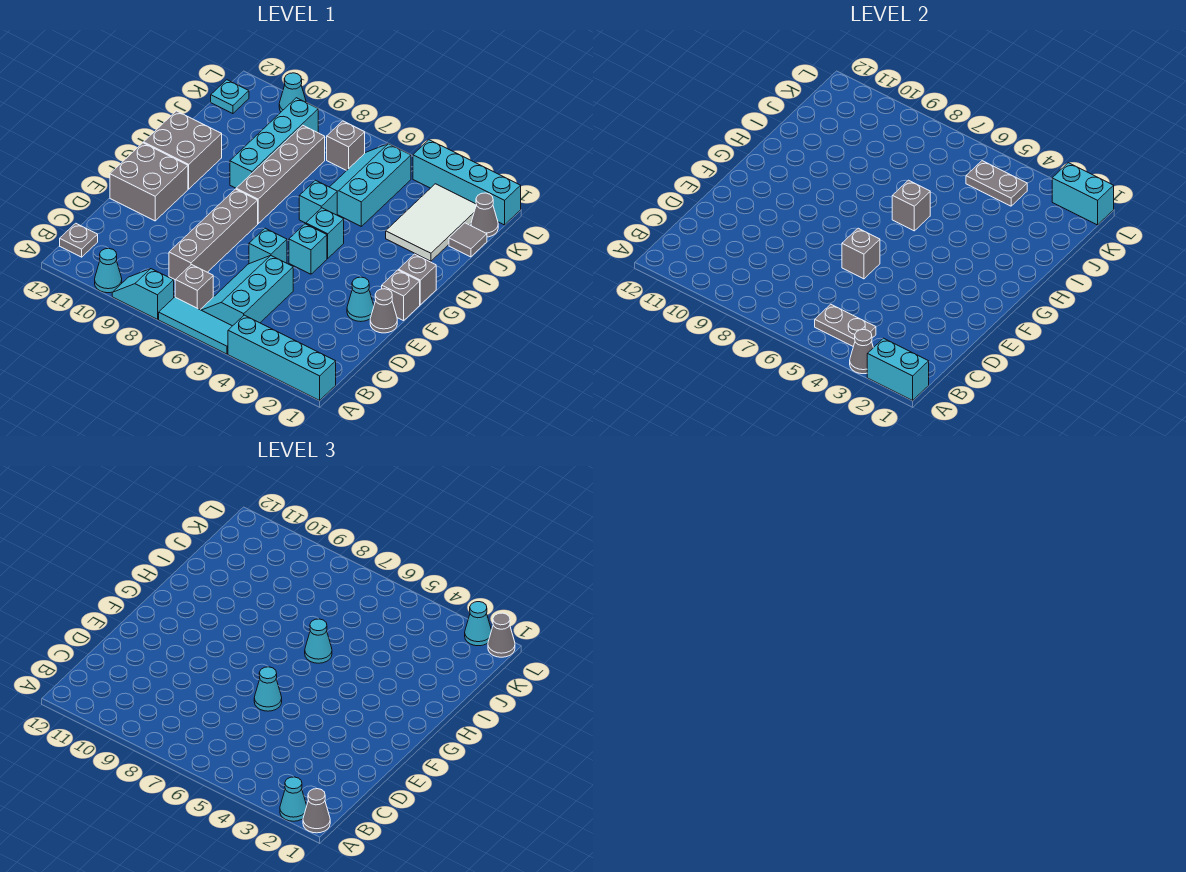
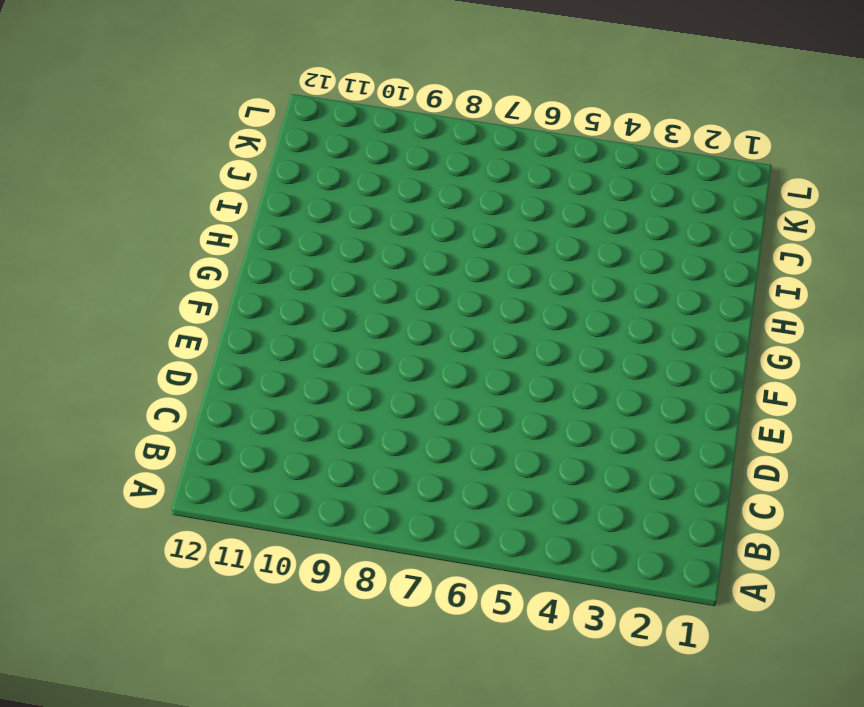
none -> cyan 1x4 brick [228,315,336,400]
none -> cyan 1x3 tile [159,297,232,354]
none -> cyan 1x2 slope [112,269,174,319]
none -> cyan 1x1 cone [95,248,122,293]

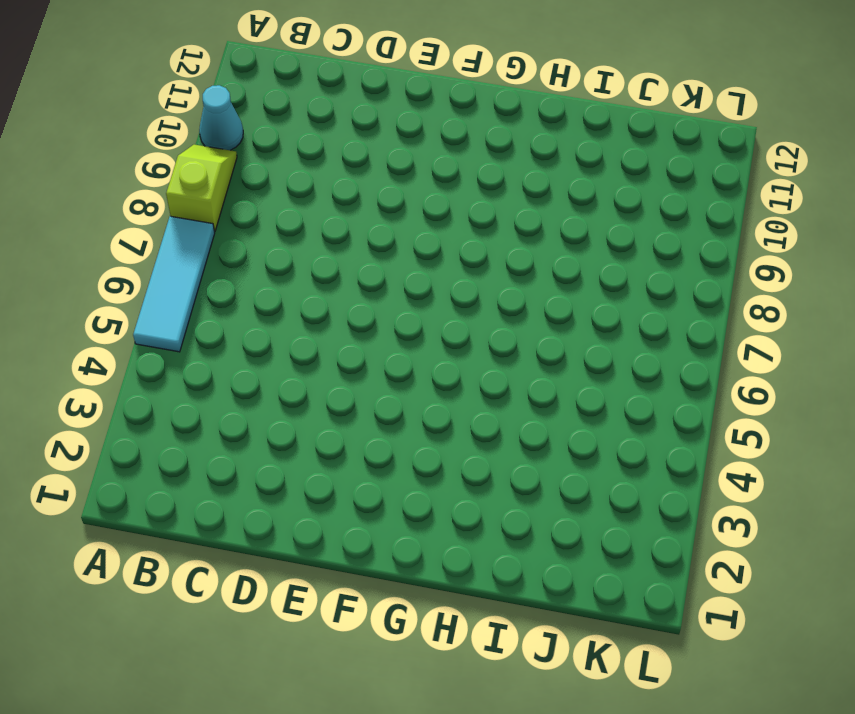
lime 1x2 slope [166,144,237,231] -> cyan 1x2 slope [112,269,174,319]
none -> cyan 1x4 brick [228,315,336,400]
none -> cyan 2x3 slope [200,256,293,326]
none -> grey 1x1 brick [175,265,213,309]
none -> grey 1x1 plate [60,223,98,257]

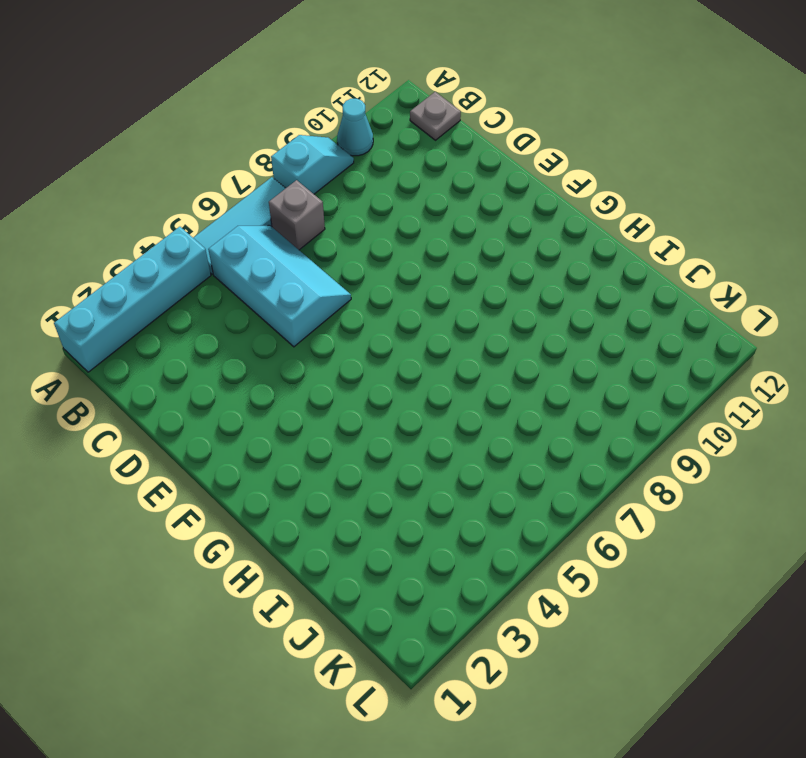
none -> grey 1x4 brick [169,189,258,280]
none -> grey 1x1 cone [370,289,397,333]
none -> cyan 1x1 cone [347,277,374,322]
none -> cyan 1x1 brick [249,228,287,264]

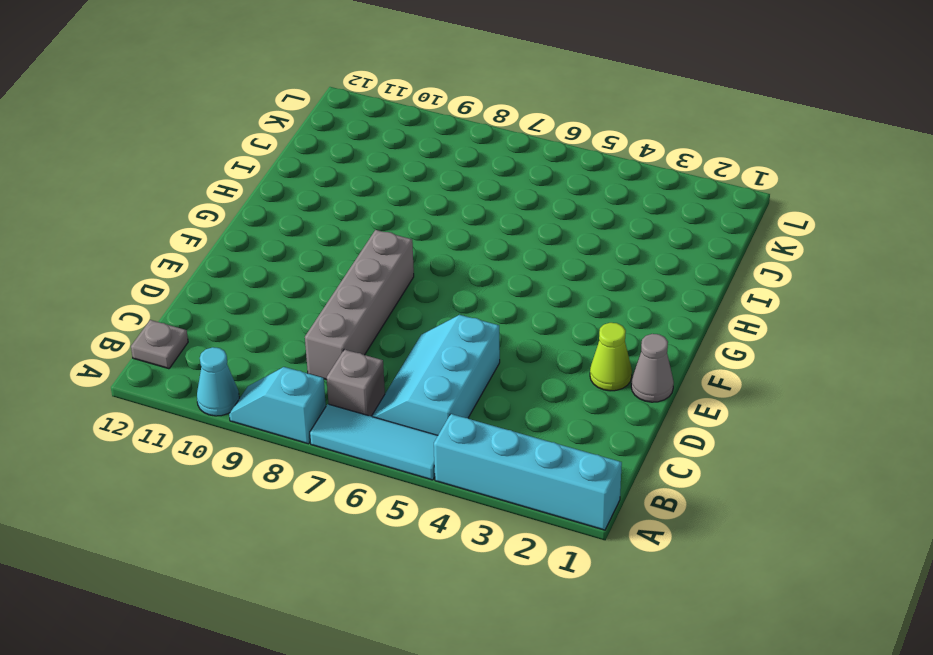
lime 1x1 cone [590,323,632,391] -> cyan 1x1 cone [347,277,374,322]
none -> cyan 1x1 brick [249,228,287,264]
none -> grey 2x2 brick [110,143,188,221]
none -> grey 1x1 brick [382,270,420,321]
none -> cyan 1x1 brick [289,224,327,274]

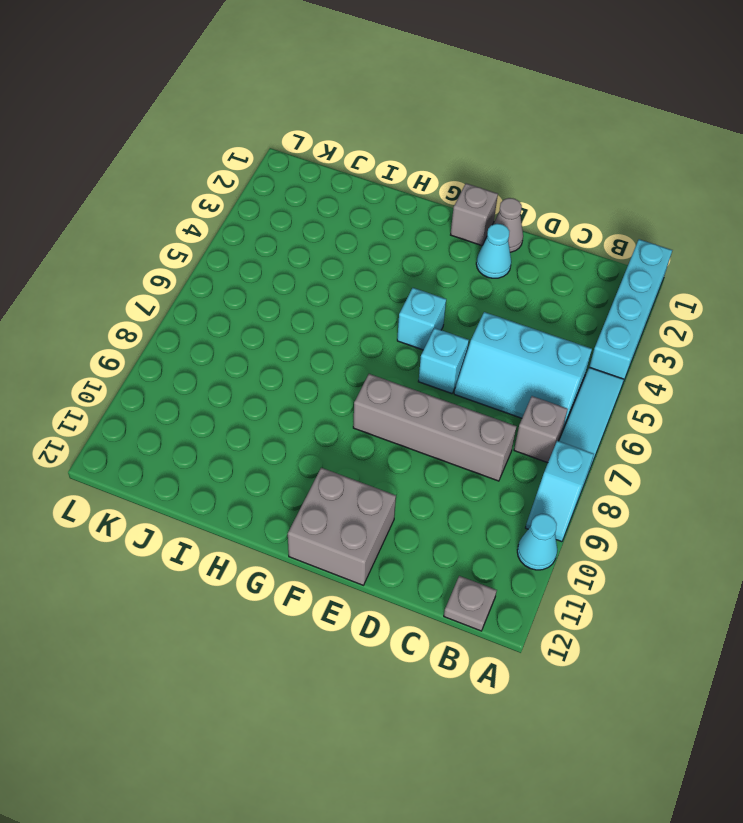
none -> grey 1x1 brick [398,254,436,305]
none -> cyan 1x1 brick [306,208,344,258]
none -> grey 1x4 brick [236,125,325,223]
none -> grey 2x2 brick [144,111,222,189]

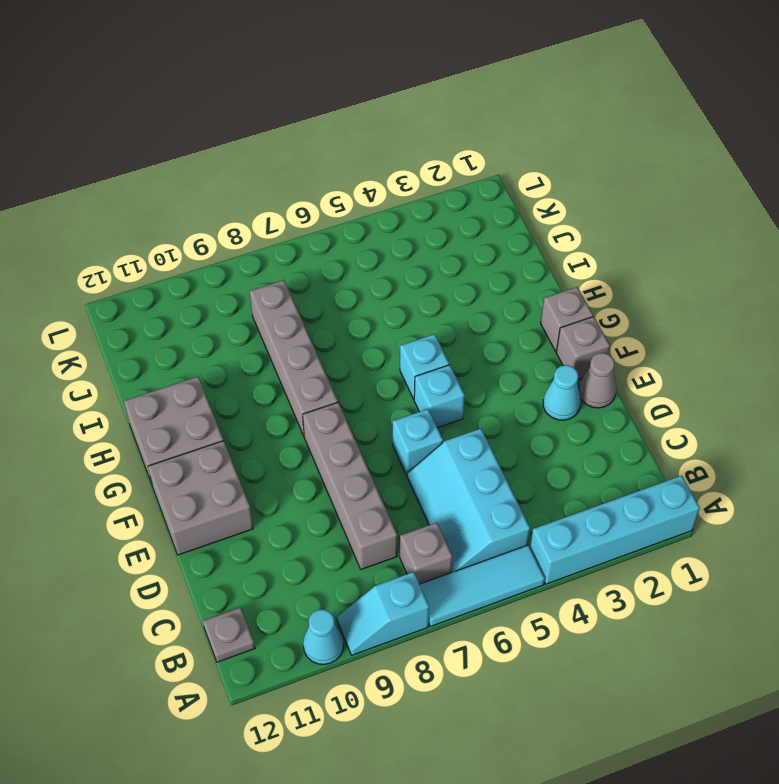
none -> cyan 1x1 brick [299,180,337,223]
none -> cyan 1x4 brick [230,98,318,188]
none -> white 2x3 tile [386,184,477,261]
none -> cyan 2x3 slope [330,144,411,226]

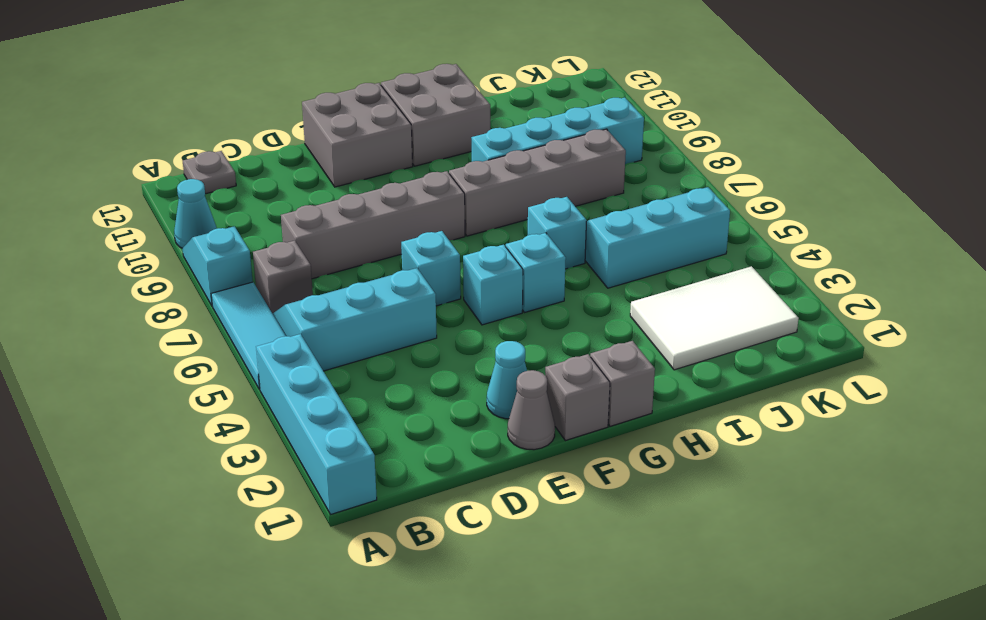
none -> grey 1x1 tile [449,223,487,257]
none -> grey 1x1 cone [471,193,498,237]
none -> grey 1x1 brick [327,121,365,171]
none -> cyan 1x1 plate [211,80,249,114]

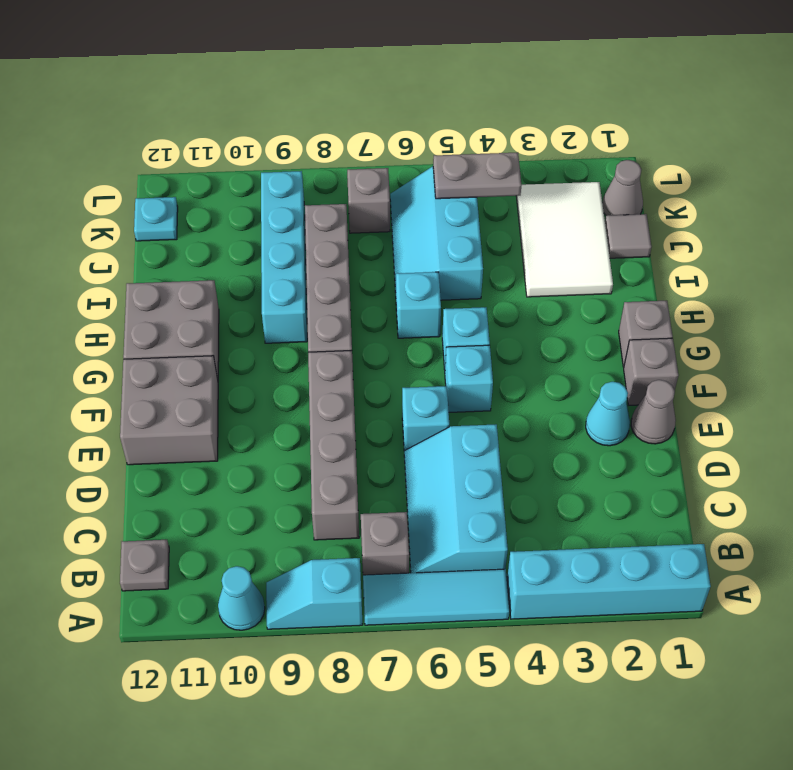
none -> cyan 1x4 brick [413,140,521,225]
none -> cyan 1x1 cone [279,73,306,112]
none -> cyan 1x2 brick [867,338,929,400]
none -> grey 1x1 cone [850,330,873,374]

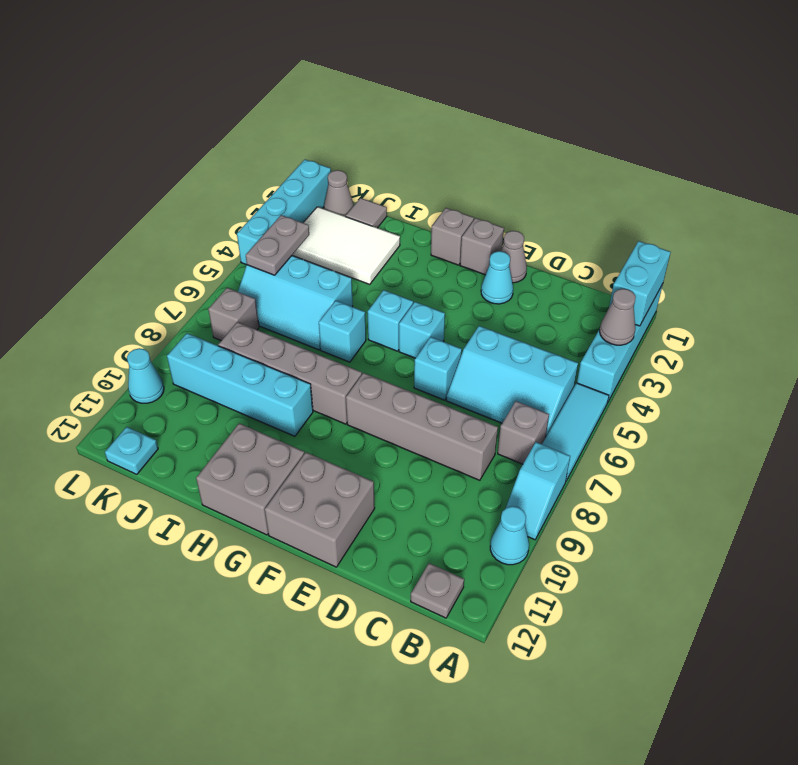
none -> grey 1x2 plate [815,304,876,347]
none -> grey 1x1 brick [842,228,880,279]
none -> grey 1x1 brick [892,180,930,231]
none -> cyan 1x2 brick [1052,163,1114,225]

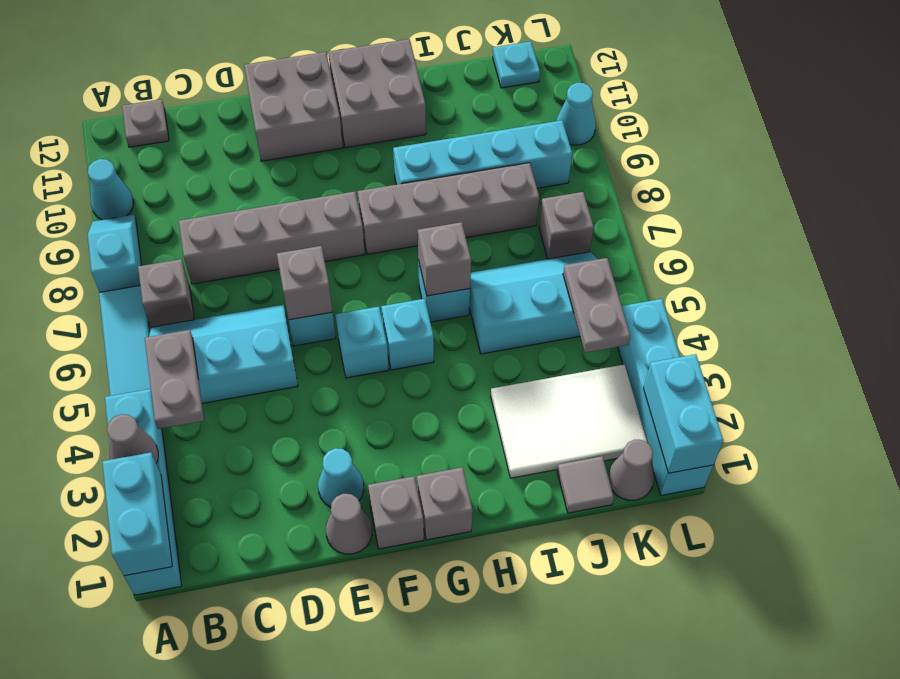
none -> grey 1x1 cone [303,789,330,833]
none -> cyan 1x1 cone [280,777,307,821]
none -> cyan 1x1 cone [254,667,282,711]
none -> cyan 1x1 cone [305,619,332,663]

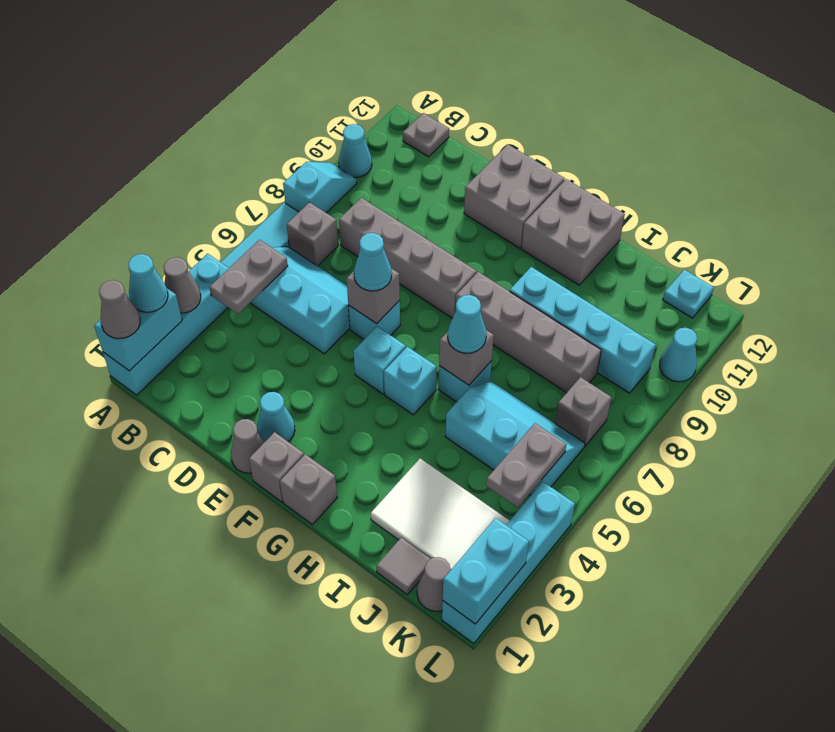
none -> grey 1x1 cone [488,613,515,657]
none -> cyan 1x1 cone [465,602,492,646]

